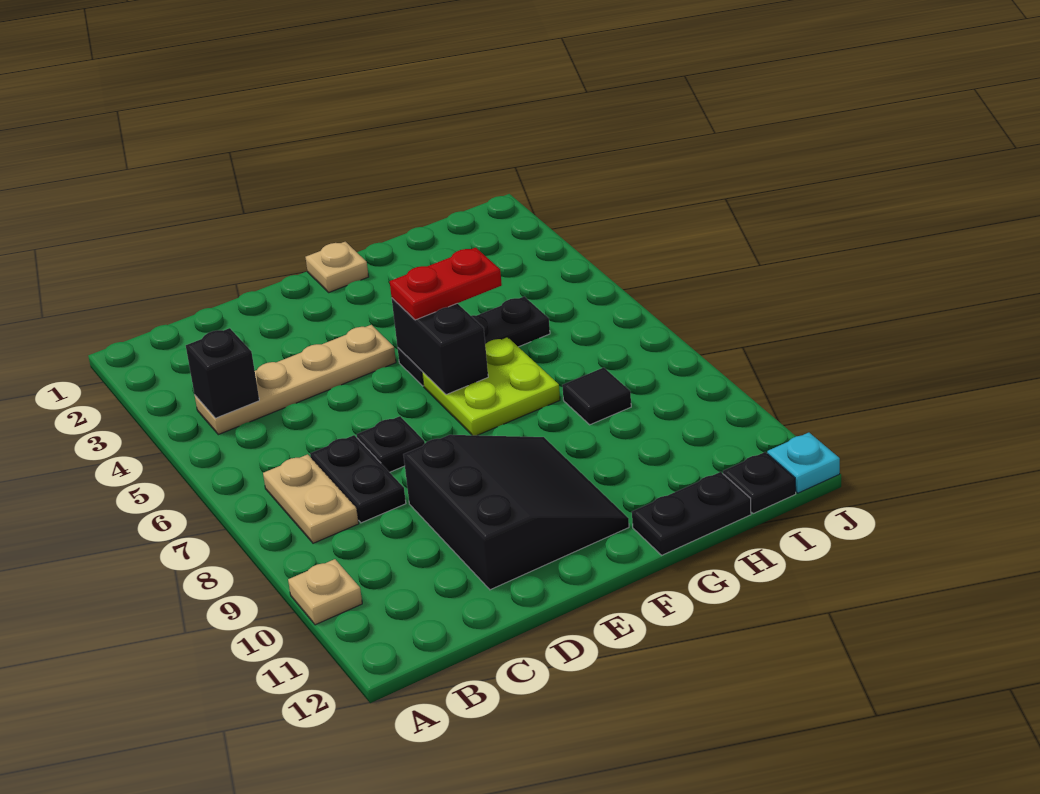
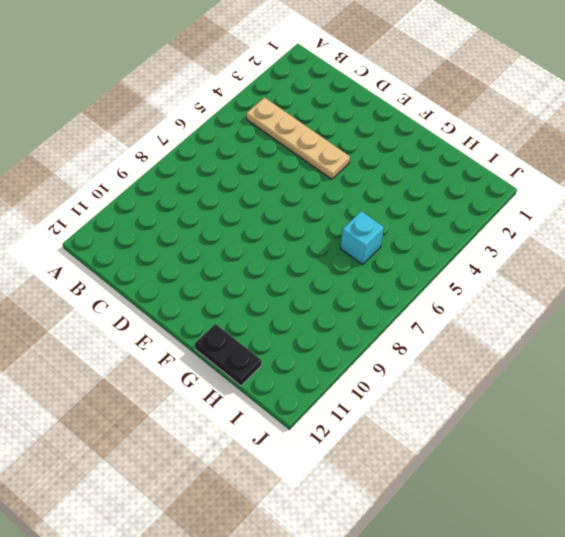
cyan 1x1 brick [341,211,384,265] -> none
none -> tan 1x1 plate [288,559,362,625]
none -> tan 1x2 plate [263,454,359,543]
none -> black 1x2 plate [310,435,406,523]

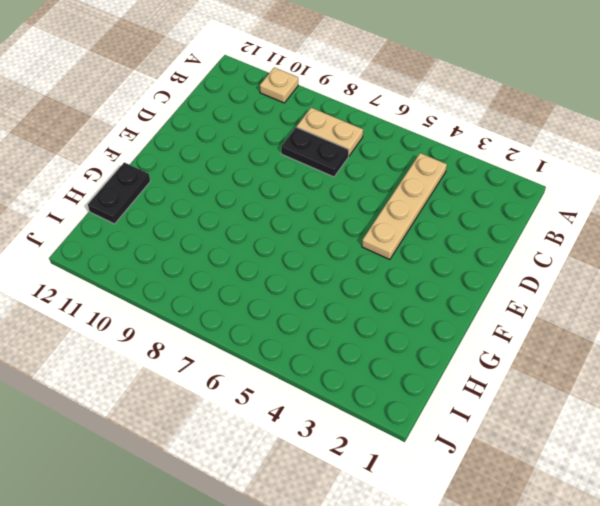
none -> black 1x1 plate [357,416,425,472]
none -> black 3x3 slope [403,435,629,590]
none -> tan 1x1 plate [305,242,369,293]

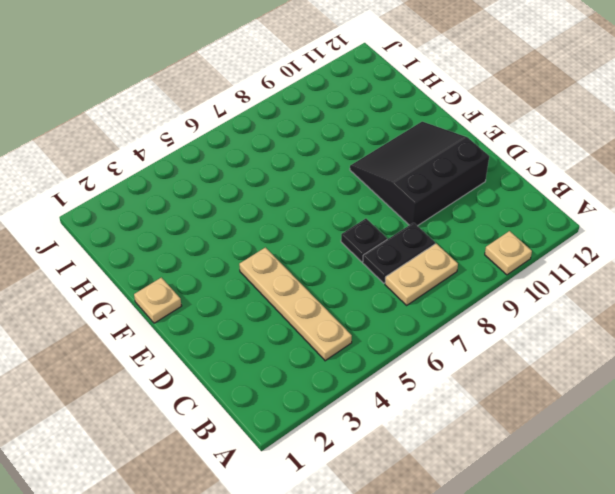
none -> black 1x3 plate [398,296,550,386]
none -> lime 2x2 plate [422,337,560,435]
none -> black 1x2 plate [632,472,751,555]

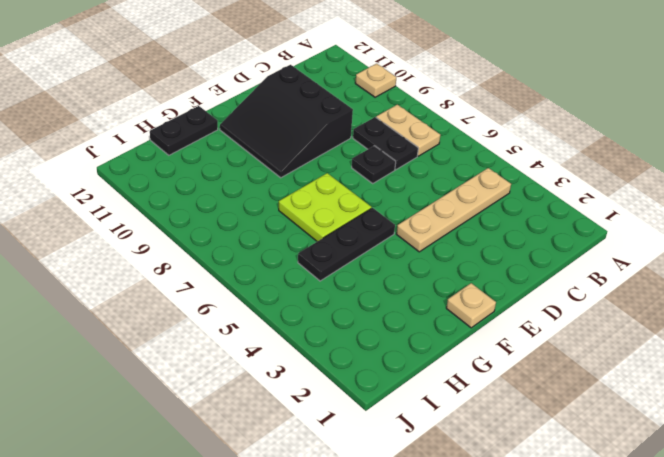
none -> black 1x1 tile [562,367,631,425]
none -> black 1x1 plate [723,452,796,514]
none -> cyan 1x1 plate [767,433,840,493]

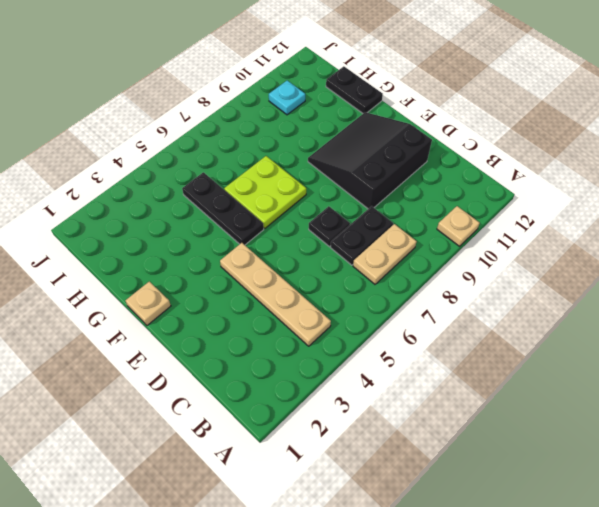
cyan 1x1 plate [269,80,305,115] -> cyan 1x1 plate moved to [767,433,840,493]
none -> black 1x1 tile [562,367,631,425]
none -> black 1x1 plate [723,452,796,514]
none -> black 1x1 brick [186,328,259,418]

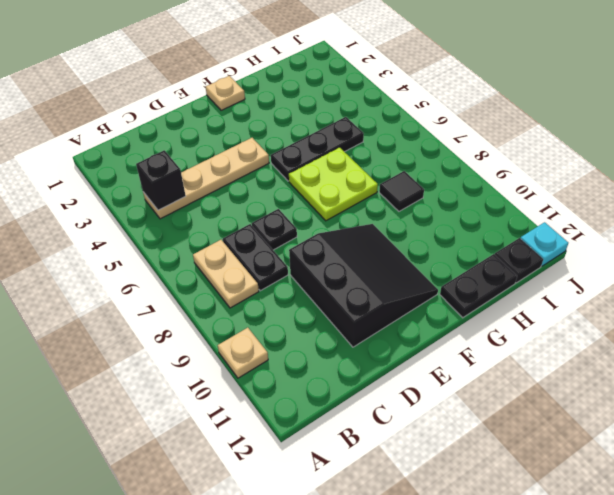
none -> black 1x2 brick [392,298,488,395]
none -> red 1x2 plate [390,248,502,320]

